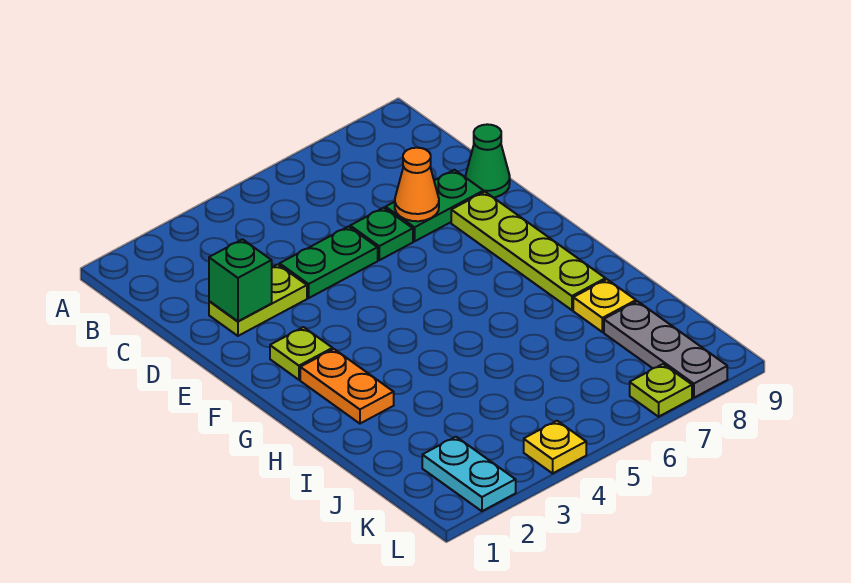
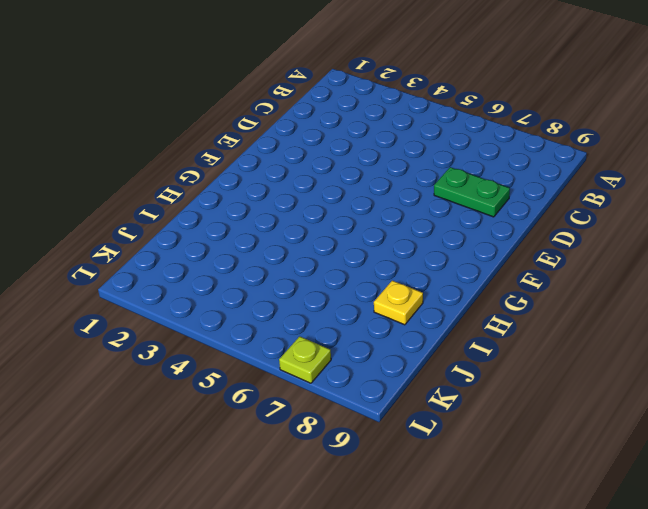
none -> lime 1x2 plate [209,264,307,336]
none -> green 1x2 plate [280,227,378,298]
none -> green 1x1 plate [350,208,413,260]

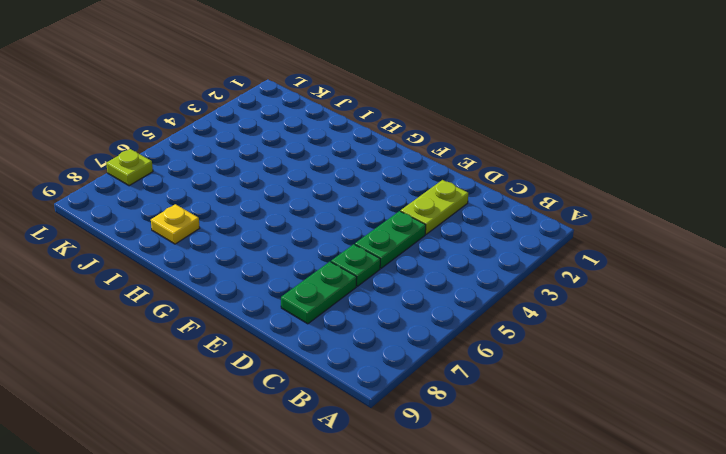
none -> green 1x1 cone [466,124,510,197]
none -> lime 1x4 plate [451,192,606,310]
none -> lime 1x1 plate [270,327,333,380]

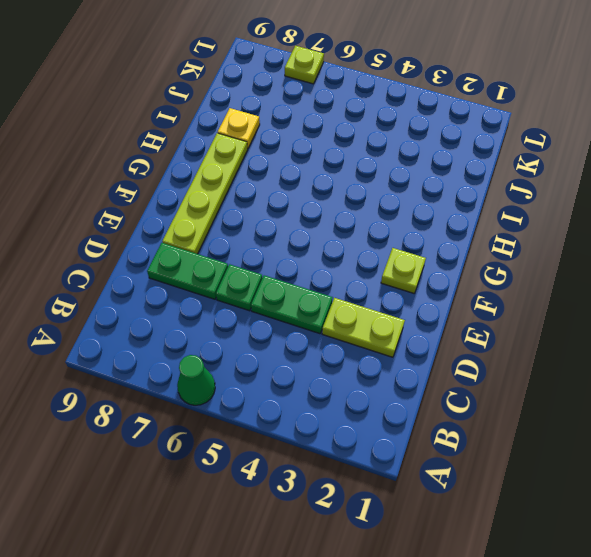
green 1x1 cone [177,355,215,405] -> green 1x1 cone moved to [466,124,510,197]
none -> orange 1x2 plate [300,349,394,424]
none -> grey 1x3 plate [604,301,727,398]
none -> cyan 1x2 plate [422,437,516,511]

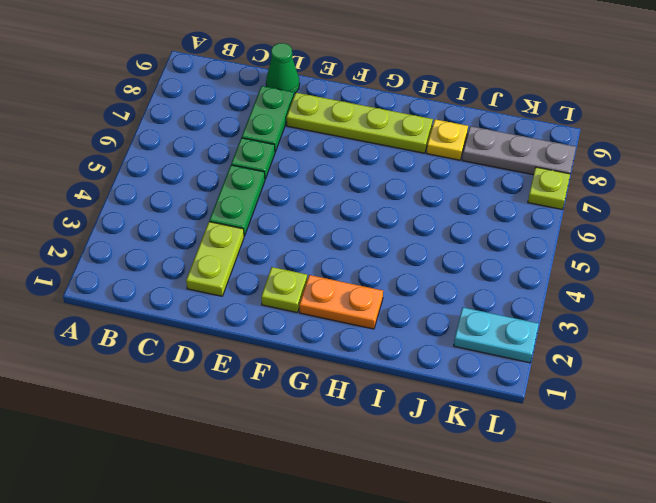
none -> yellow 1x1 plate [524,421,586,473]
none -> green 1x1 brick [209,239,272,321]
none -> orange 1x1 cone [395,148,439,221]

